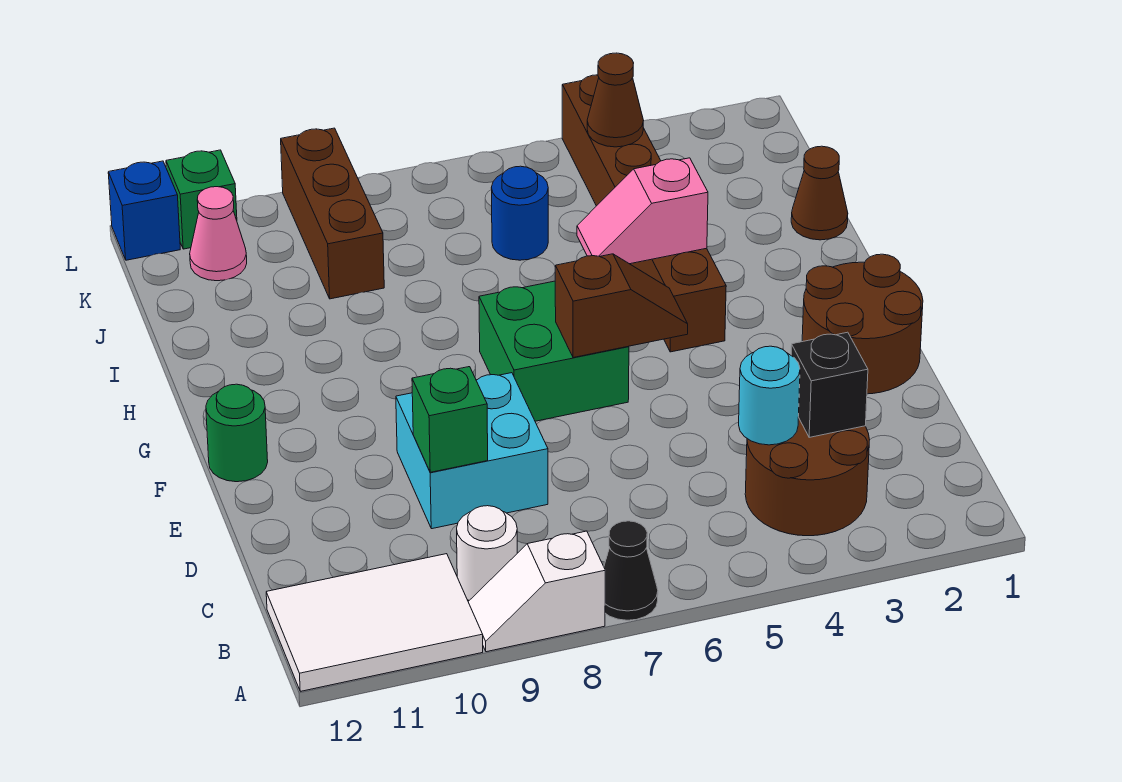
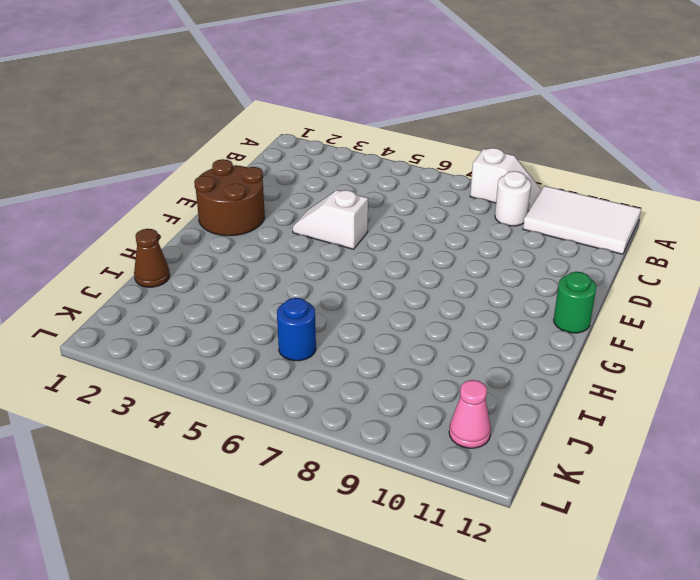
white 1x2 slope [293,190,368,249] -> none
none -> black 1x1 cone [604,521,658,620]
none -> brown 2x2 round brick [745,417,869,536]
none -> cyan 2x2 brick [396,373,548,529]

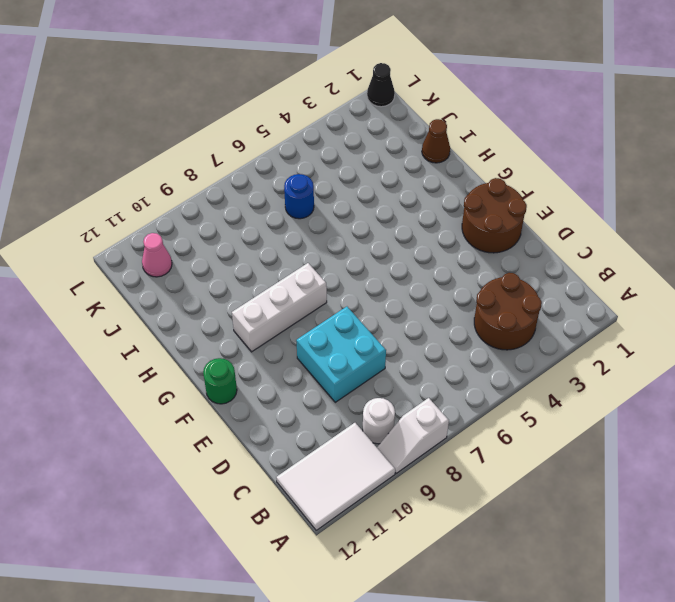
white 1x3 brick [232,263,327,352] -> none
black 1x1 cone [367,63,395,107] -> black 1x1 cone moved to [604,521,658,620]
none -> green 2x2 brick [479,281,629,421]
none -> brown 1x6 brick [562,75,726,352]
none -> brown 1x3 brick [281,128,384,299]

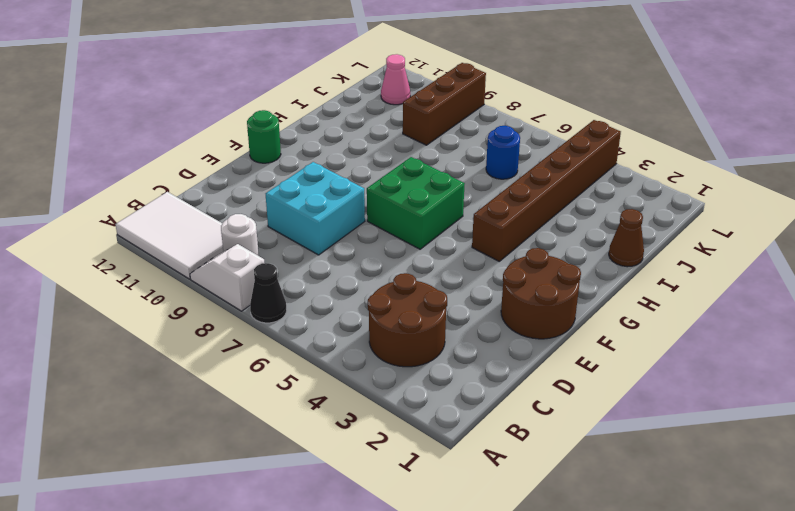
none -> green 1x1 brick [166,150,237,249]
none -> blue 1x1 brick [108,161,180,260]
none -> black 1x1 brick [791,332,868,437]

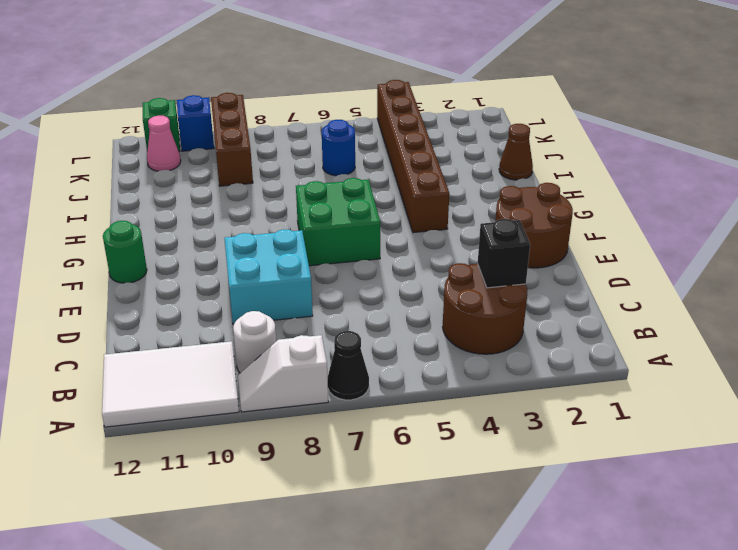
blue 1x1 brick [177,95,214,151] -> blue 1x1 brick moved to [108,161,180,260]
none -> cyan 1x1 round brick [739,346,800,445]
none -> green 1x1 brick [412,367,488,472]
none -> brown 1x2 slope [555,254,688,358]

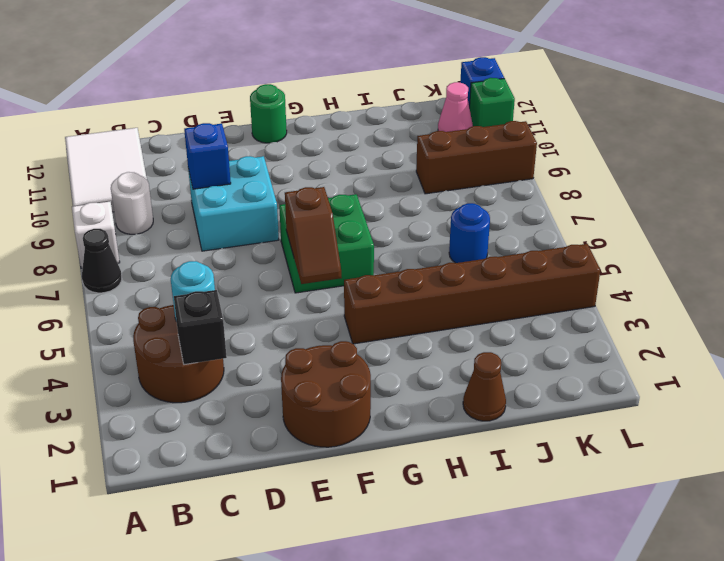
blue 1x1 brick [184,123,231,189] -> green 1x1 brick [412,367,488,472]
none -> pink 1x2 slope [577,158,708,264]
none -> brown 1x1 cone [587,53,643,147]

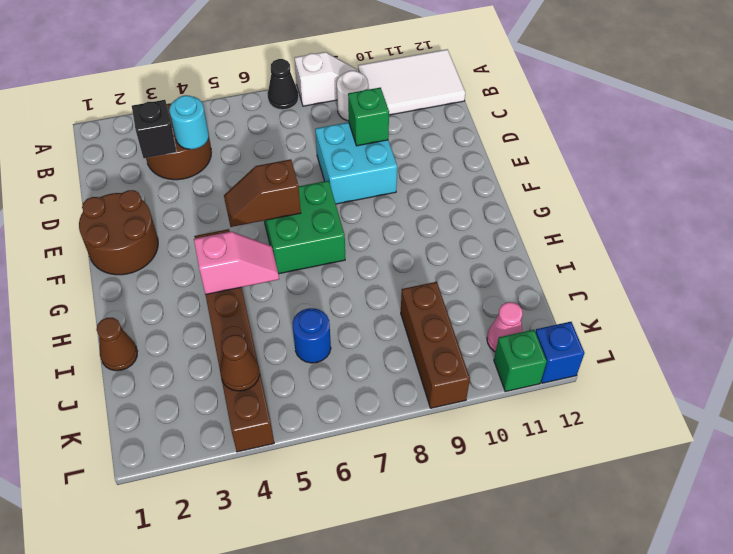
none -> green 1x1 round brick [206,384,268,482]

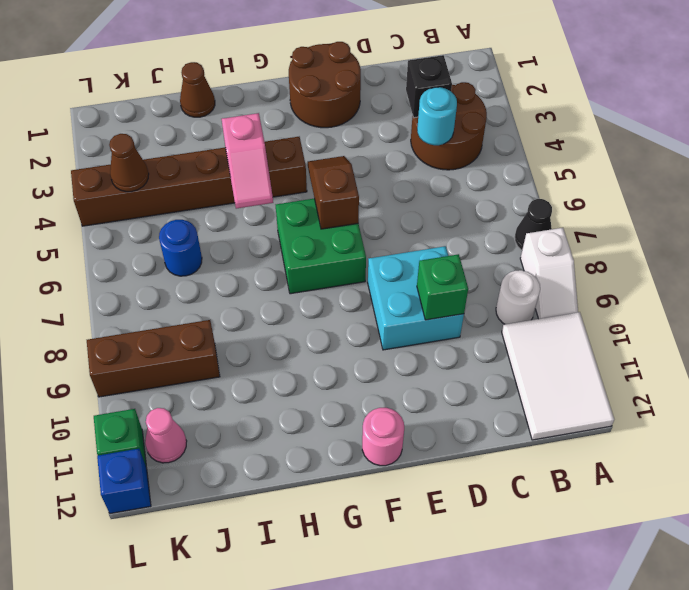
pink 1x1 round brick [362,408,404,466] -> green 1x1 round brick [206,384,268,482]

